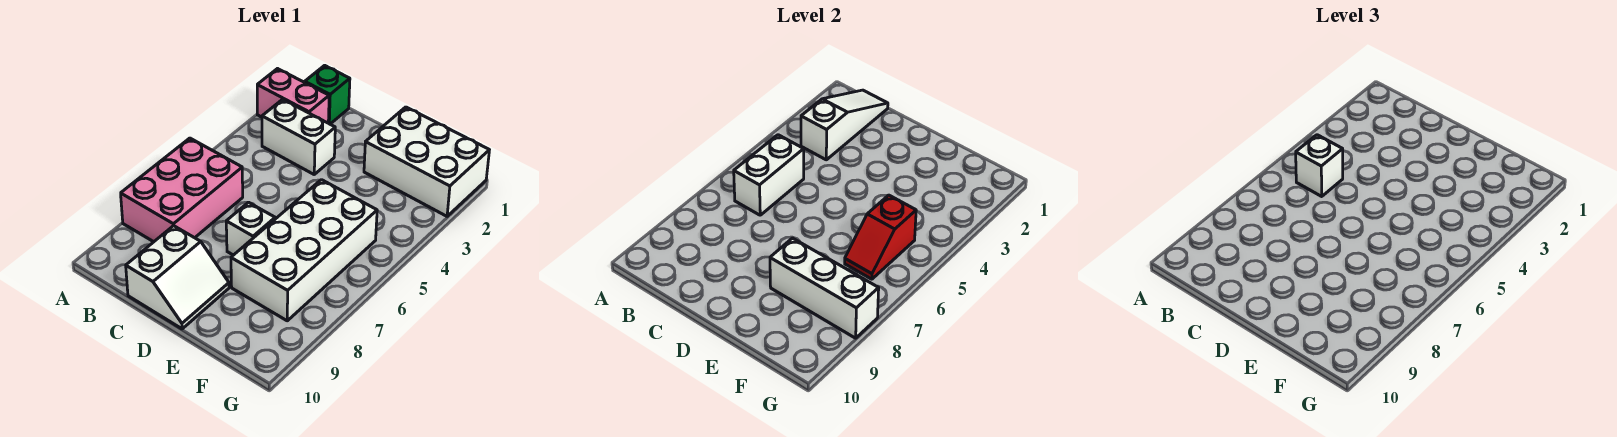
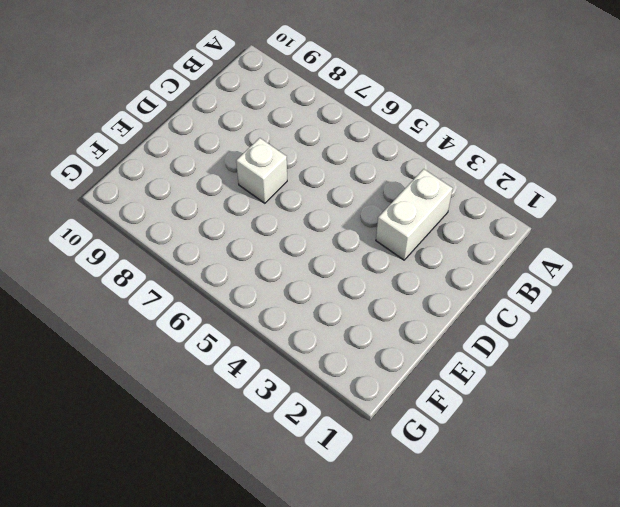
none -> pink 1x2 brick [257,69,329,123]
none -> pink 2x3 brick [121,138,243,242]
none -> green 1x1 brick [305,65,350,124]

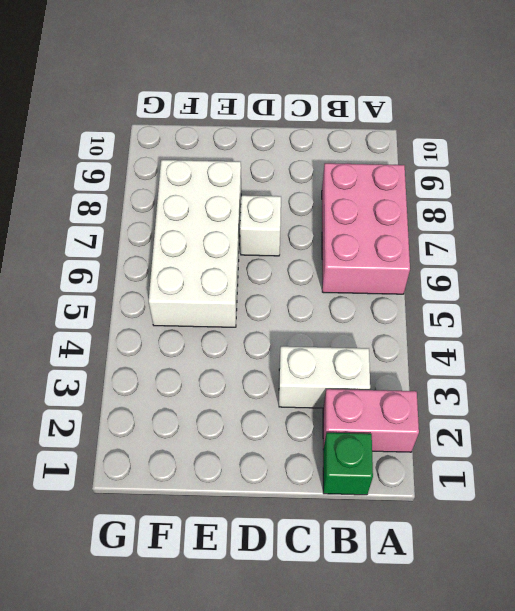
none -> white 2x2 slope [126,226,229,329]
none -> white 2x3 brick [364,107,489,216]
none -> white 1x3 slope [801,90,888,160]

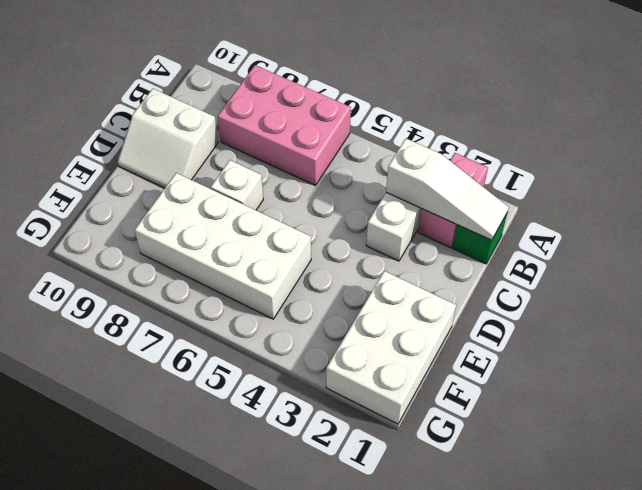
none -> white 1x2 brick [734,135,804,215]
none -> white 1x3 brick [770,238,879,338]
none -> red 1x2 slope [845,195,916,279]

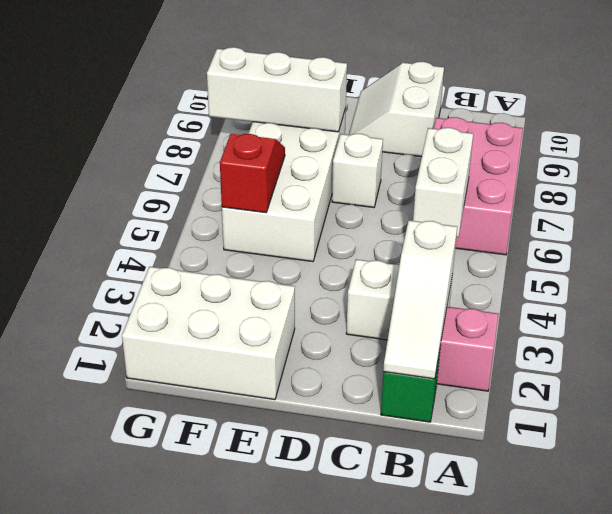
none -> white 1x1 brick [1296,135,1343,196]

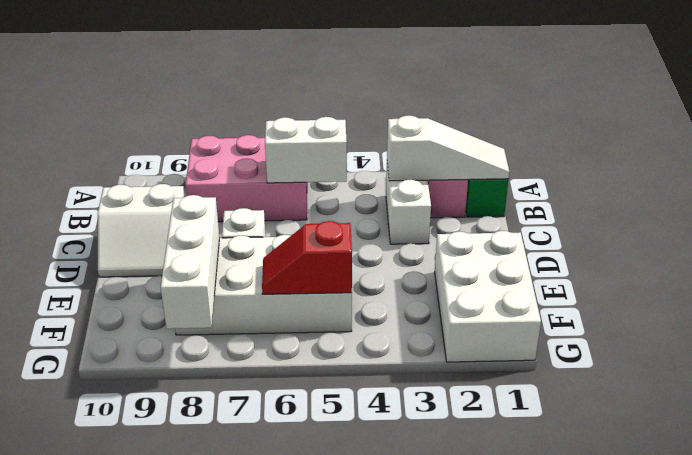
none -> white 1x1 brick [1296,135,1343,196]

